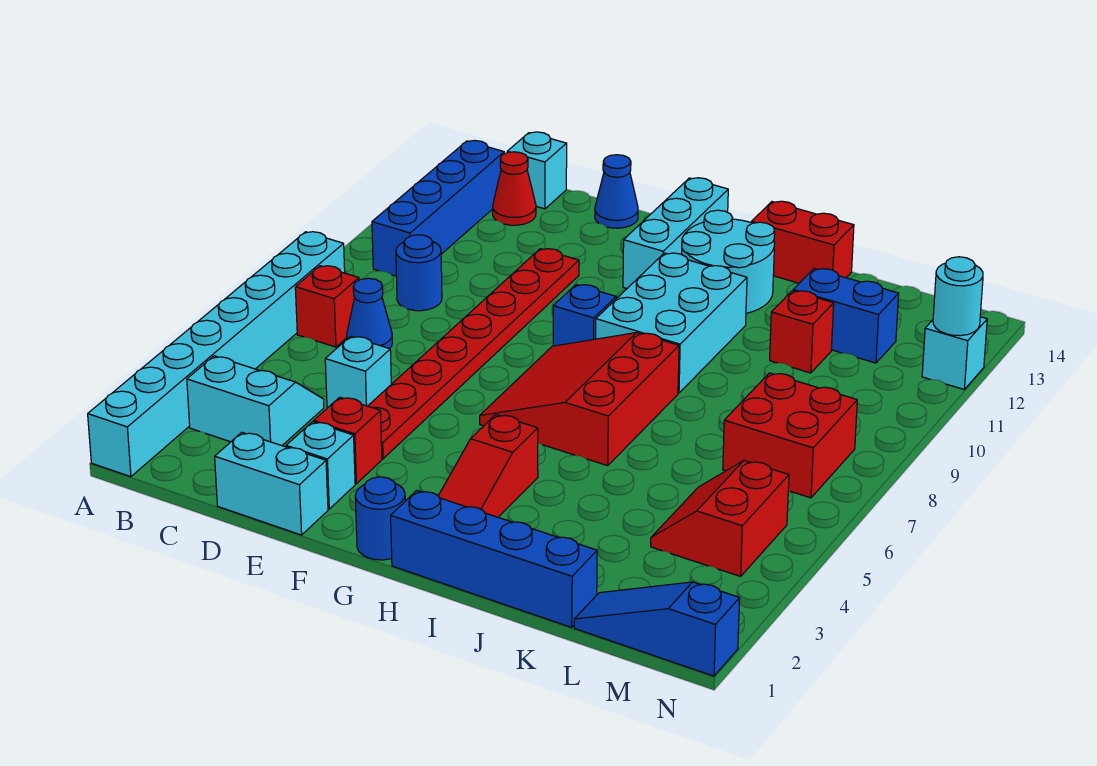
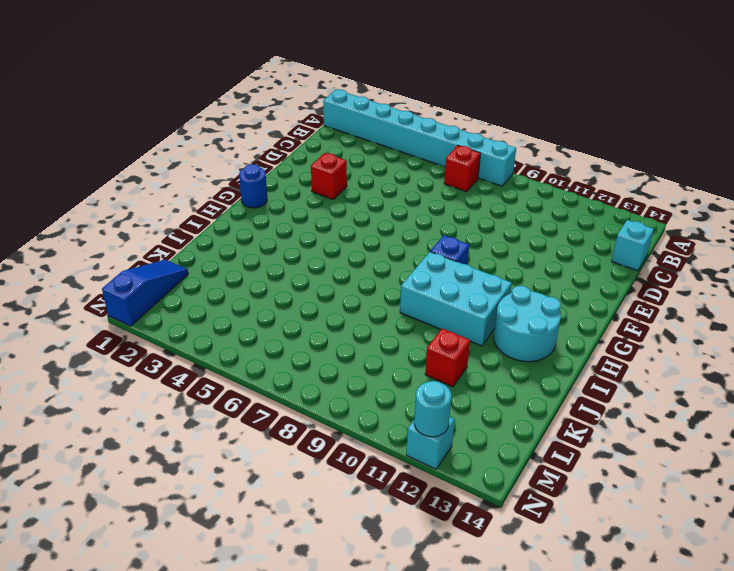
none -> cyan 2x2 slope [187,356,324,446]
none -> blue 1x4 brick [372,141,504,276]
none -> blue 1x1 cone [346,278,392,349]
none -> blue 1x1 round brick [396,235,442,311]

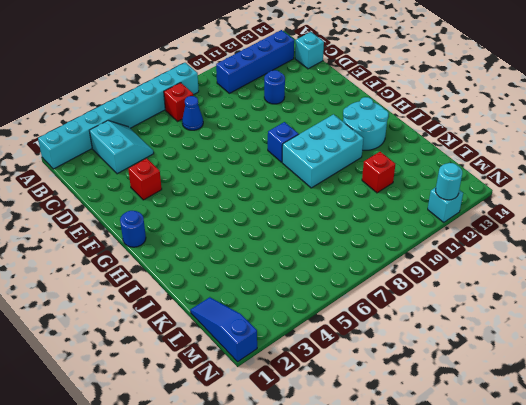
blue 1x1 round brick [264,70,285,104] -> blue 1x1 round brick moved to [396,235,442,311]
none -> red 1x1 cone [493,152,536,225]
none -> cyan 1x2 brick [215,433,328,535]
none -> cyan 1x1 brick [325,336,391,408]
none -> cyan 1x1 brick [286,422,355,509]

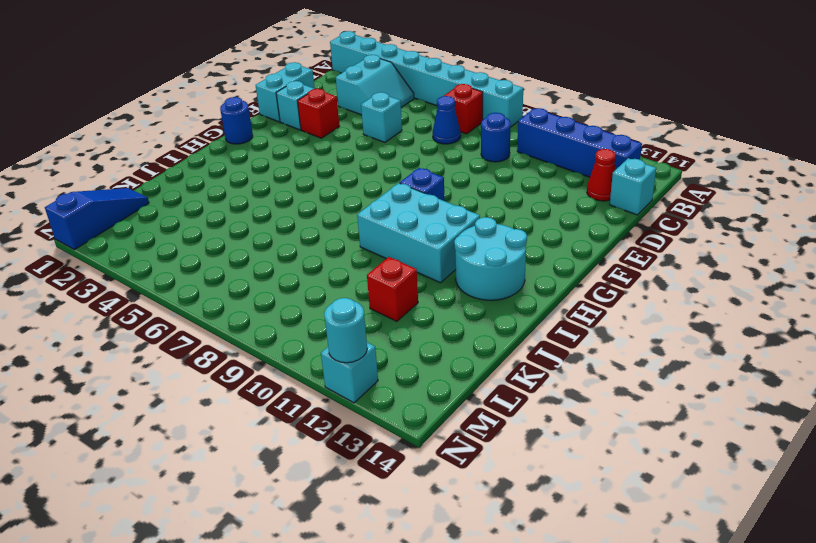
none -> red 1x8 plate [368,249,579,459]
none -> blue 1x1 cone [595,155,638,228]
none -> red 3x3 slope [480,333,679,466]
none -> cyan 1x3 brick [623,178,728,289]

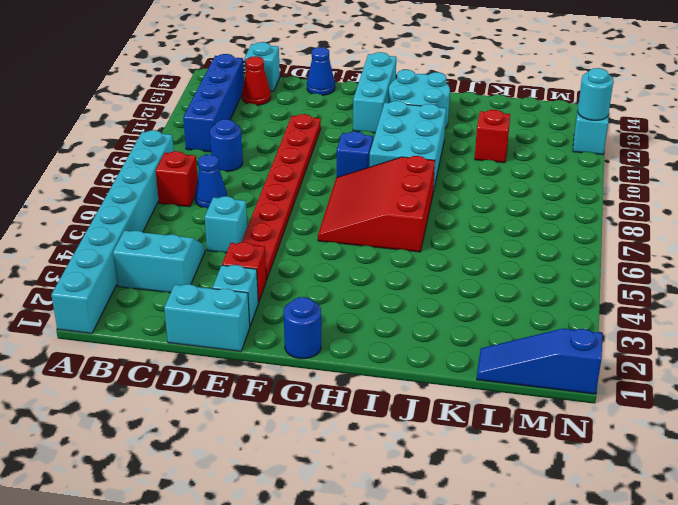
none -> blue 1x4 brick [391,490,597,628]
none -> red 1x3 slope [438,415,538,517]
none -> red 1x2 brick [751,201,854,283]
none -> blue 1x2 brick [793,269,899,363]

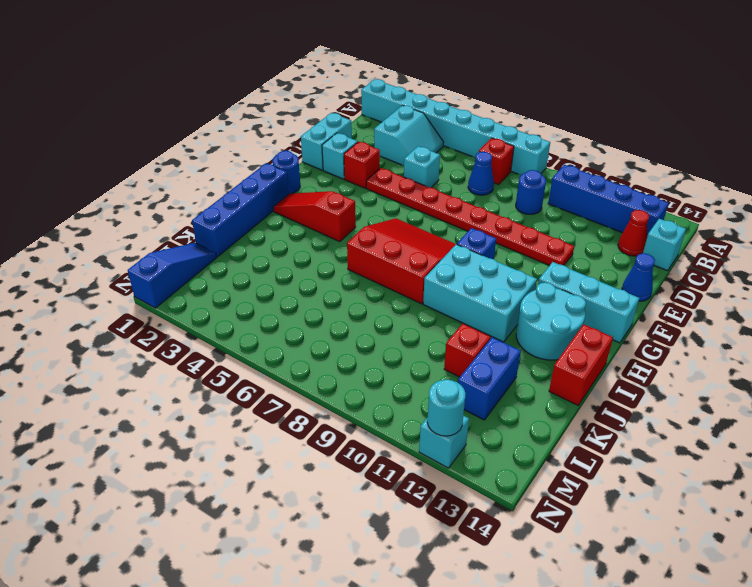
none -> red 2x2 slope [651,461,789,576]
none -> red 2x2 brick [723,373,857,498]

